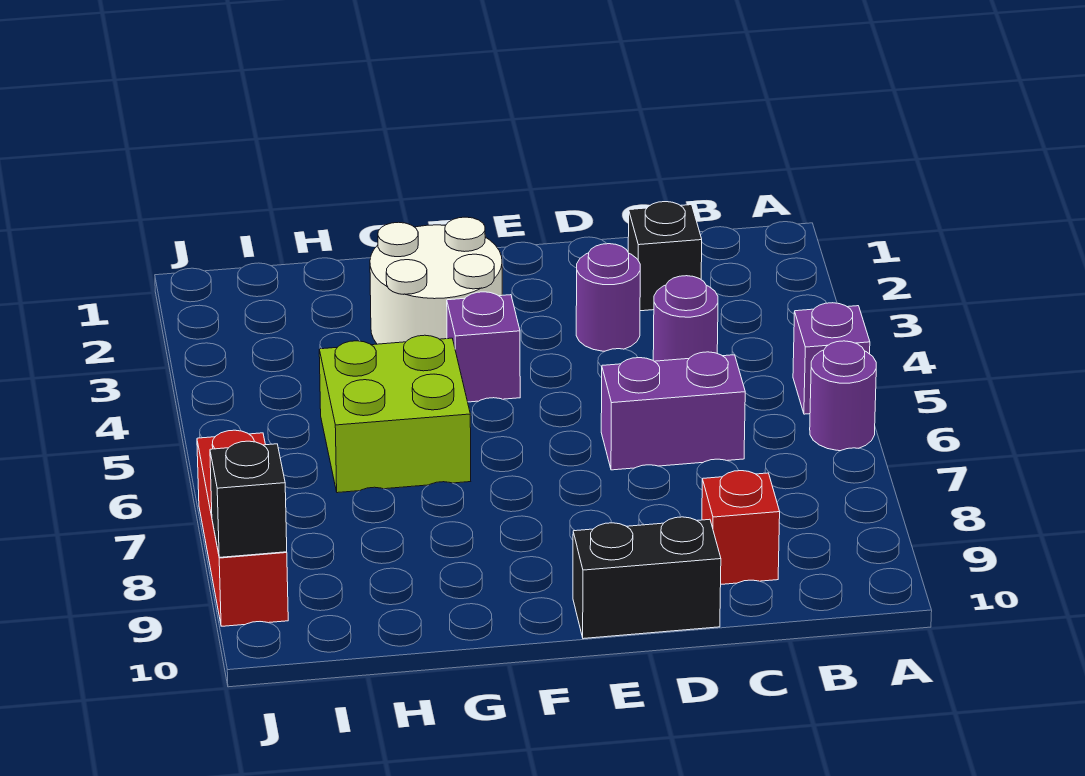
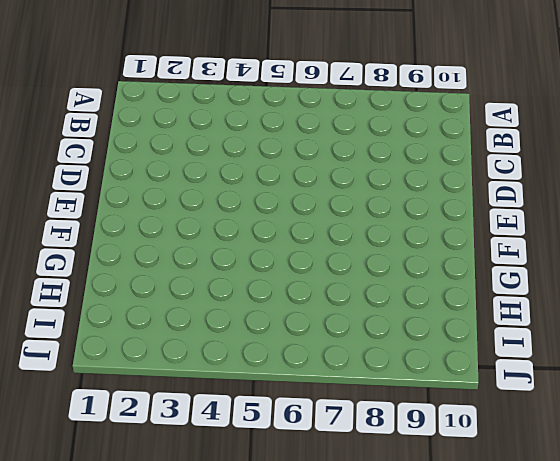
none -> purple 1x1 brick [793,303,870,414]
none -> purple 1x1 round brick [810,341,876,451]
none -> black 1x1 brick [628,202,702,311]

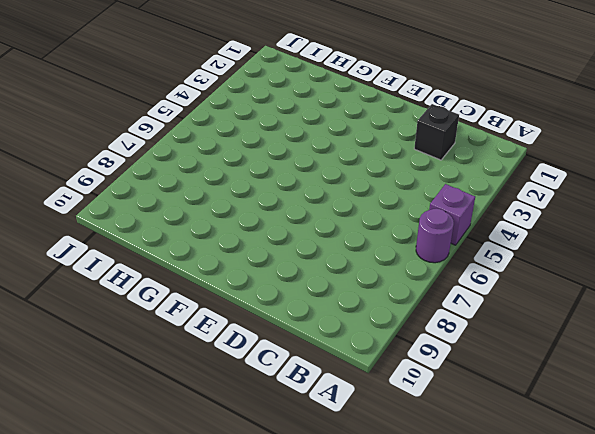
none -> purple 1x1 round brick [653,276,718,361]
none -> purple 1x2 brick [601,352,745,470]
none -> red 1x1 brick [702,471,780,584]

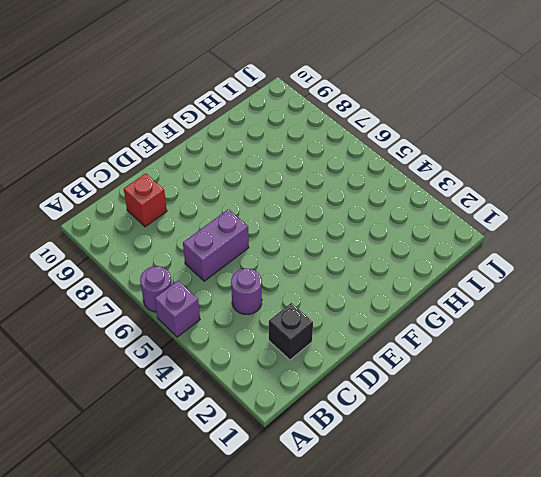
none -> purple 1x1 round brick [576,244,640,351]
none -> black 1x2 brick [573,517,721,639]
none -> white 2x2 round brick [370,217,502,344]

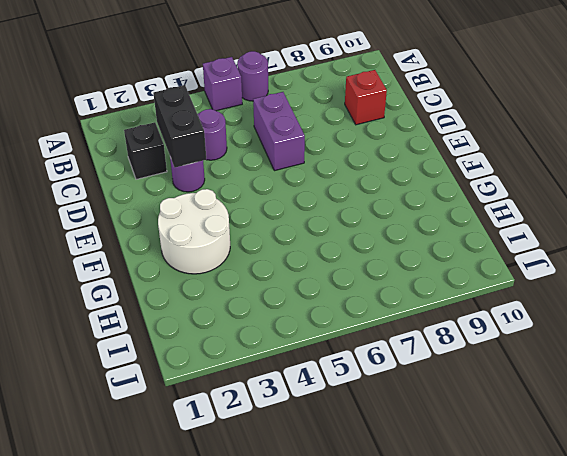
black 1x2 brick [153,85,206,167] -> black 1x2 brick moved to [573,517,721,639]
none -> purple 1x1 brick [447,292,520,402]
none -> lime 2x2 brick [319,335,471,493]
none -> red 1x3 brick [197,430,288,626]

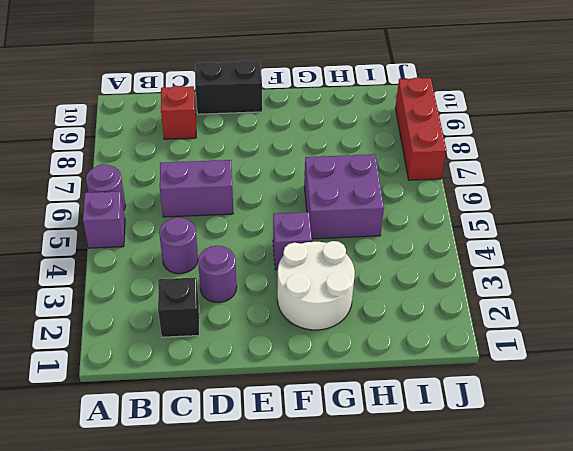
purple 2x2 brick [304,154,384,239] -> lime 2x2 brick [319,335,471,493]
none -> black 1x1 brick [210,441,287,557]

